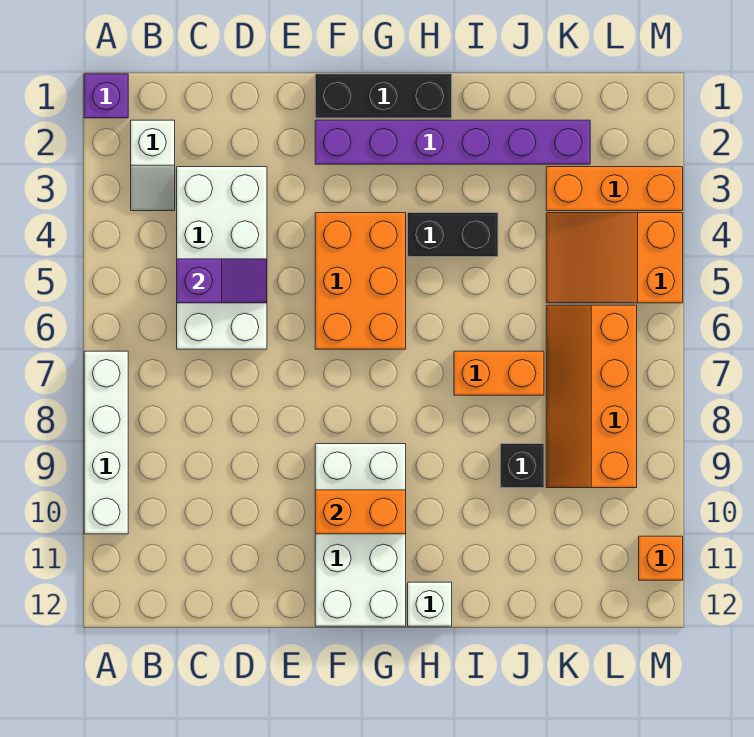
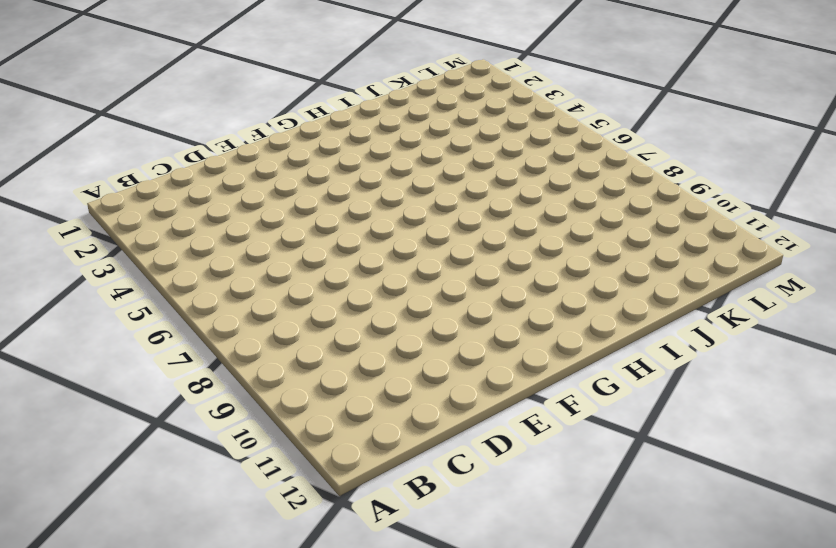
none -> purple 1x1 brick [84,74,128,118]
none -> white 1x4 brick [84,351,128,534]
none -> white 1x2 slope [131,120,175,211]

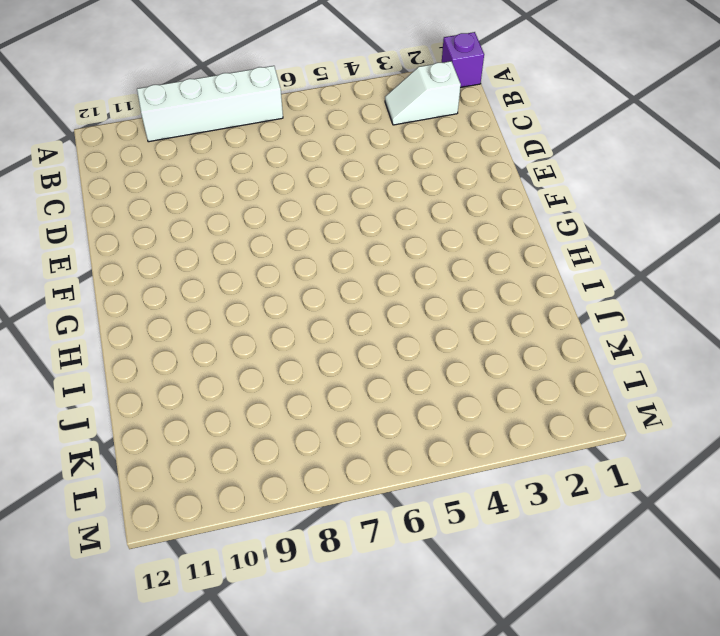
none -> white 2x4 brick [177,167,267,349]
none -> black 1x3 brick [315,74,452,118]
none -> purple 1x6 brick [315,120,590,164]

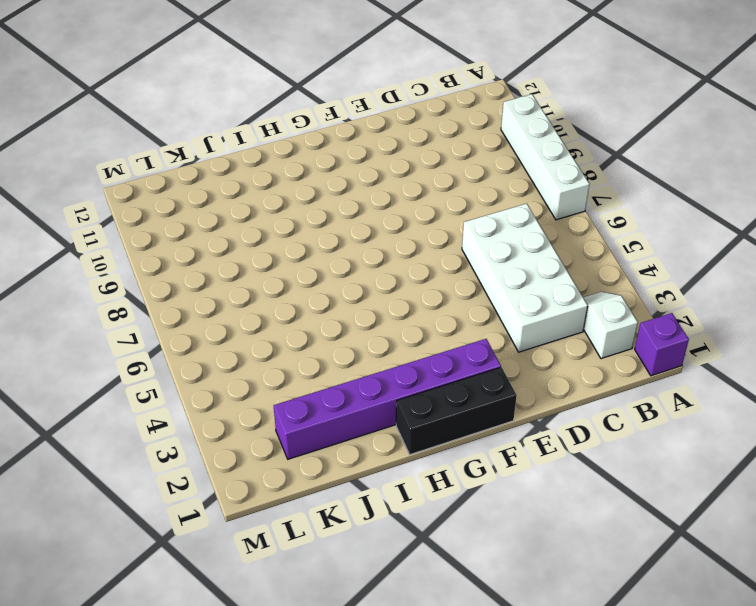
none -> orange 2x3 brick [315,213,406,349]
none -> white 2x4 brick [315,444,406,626]
none -> black 1x2 brick [408,213,498,257]

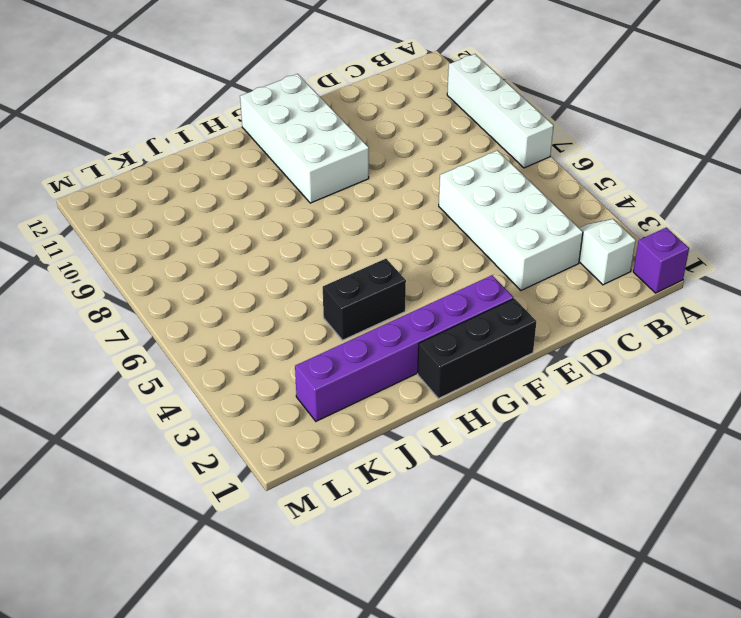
none -> orange 2x3 brick [315,213,406,349]
none -> white 1x1 brick [408,582,452,626]
none -> orange 1x2 brick [454,351,544,395]

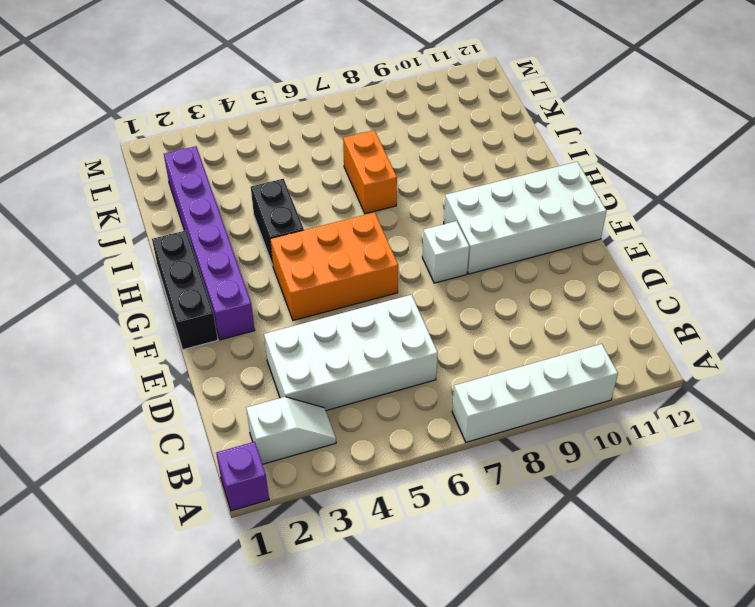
white 1x1 brick [422,221,469,283] -> white 1x1 brick moved to [408,582,452,626]
none -> black 1x1 brick [500,444,544,488]
none -> orange 1x3 brick [546,167,683,211]
none -> orange 2x3 slope [546,213,683,303]

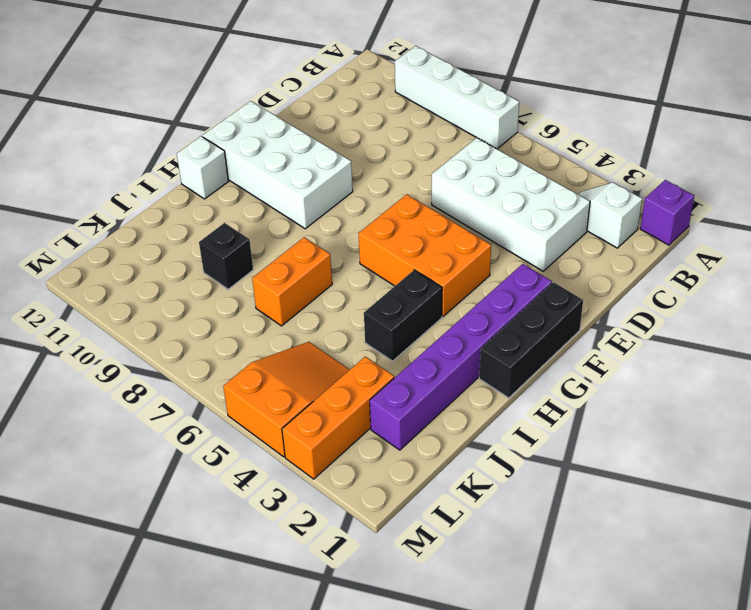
none -> orange 2x4 slope [546,305,637,488]
none -> orange 1x1 brick [639,536,683,580]
none -> purple 1x2 slope [177,259,267,303]

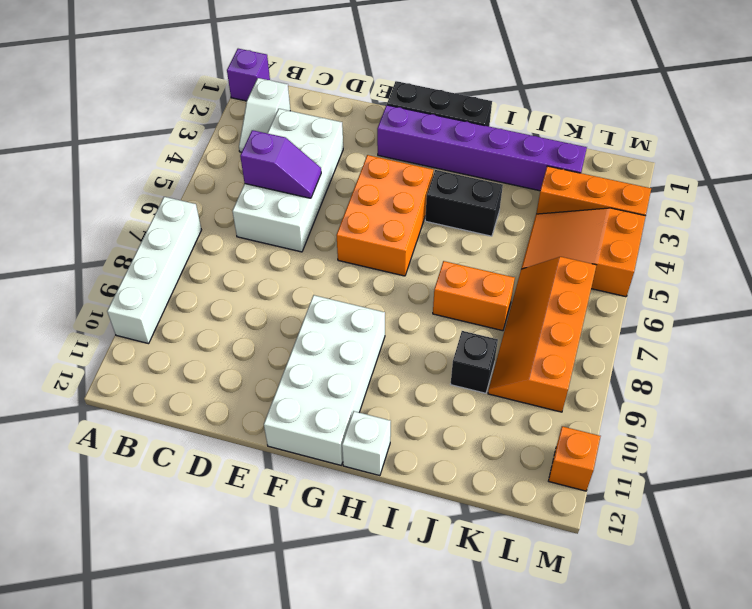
none -> orange 1x2 brick [315,490,406,534]

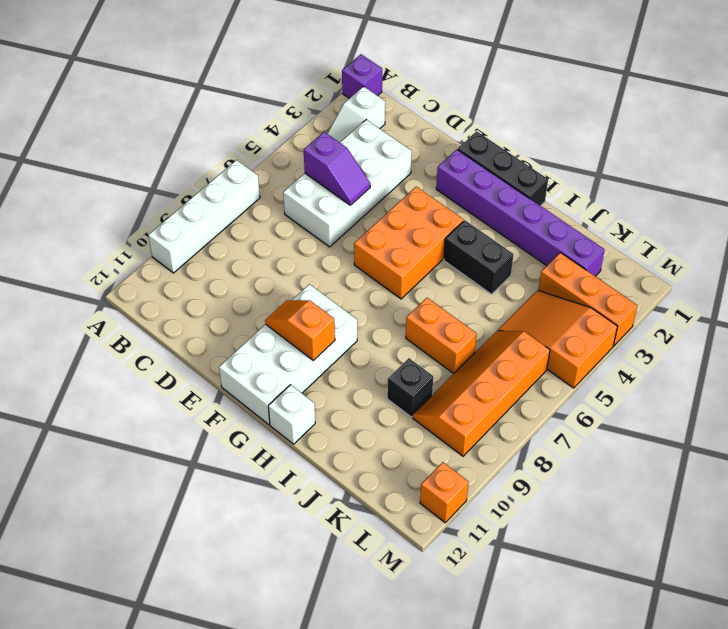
orange 1x2 slope [265,300,335,361] -> orange 1x2 brick [315,490,406,534]

